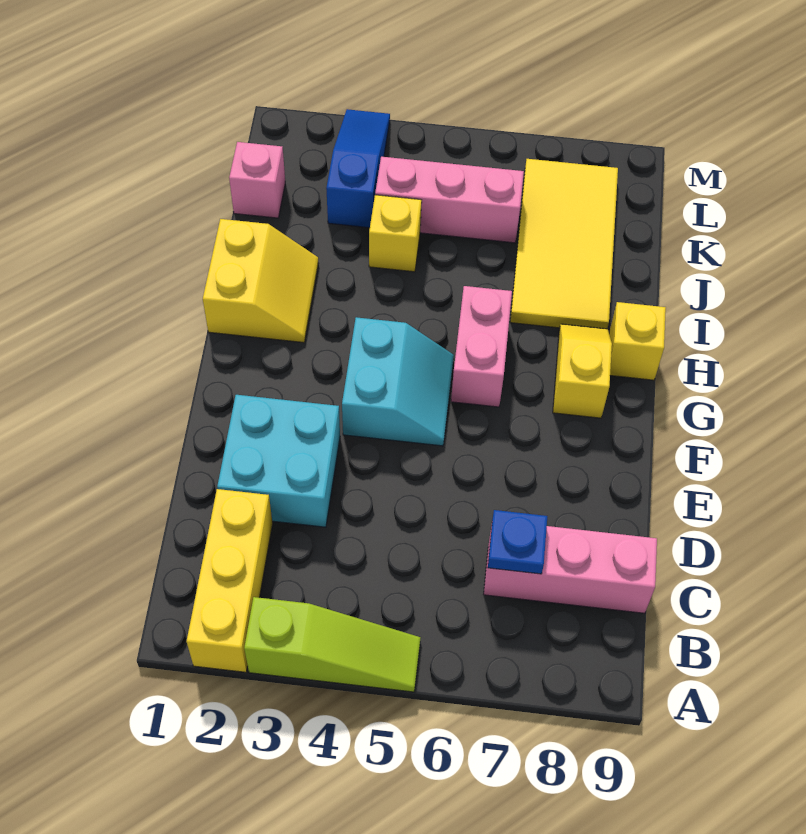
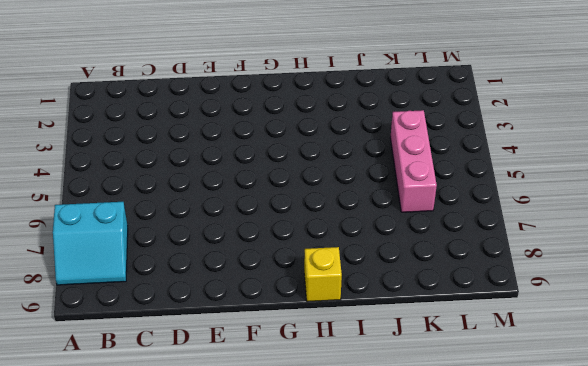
cyan 2x2 slope [53,202,128,285] -> cyan 2x2 slope moved to [342,317,454,446]
none -> yellow 1x3 brick [187,489,273,672]
none -> lime 1x3 slope [244,597,421,692]
none -> pink 1x3 brick [484,526,657,613]

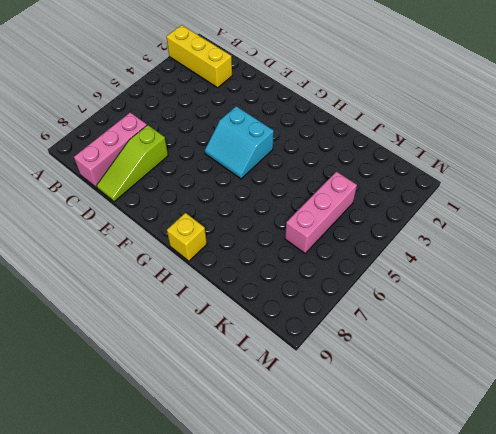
lime 1x3 slope [97,125,168,202] -> lime 1x3 slope moved to [244,597,421,692]
none -> cyan 2x2 brick [217,395,340,527]
none -> pink 1x2 brick [451,286,512,407]
none -> yellow 1x2 slope [553,324,612,418]

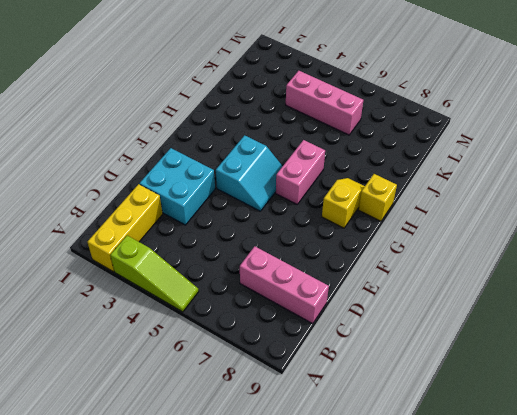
none -> yellow 2x2 slope [203,219,318,343]
none -> yellow 2x4 tile [510,159,618,329]
none -> yellow 1x1 brick [369,195,422,272]

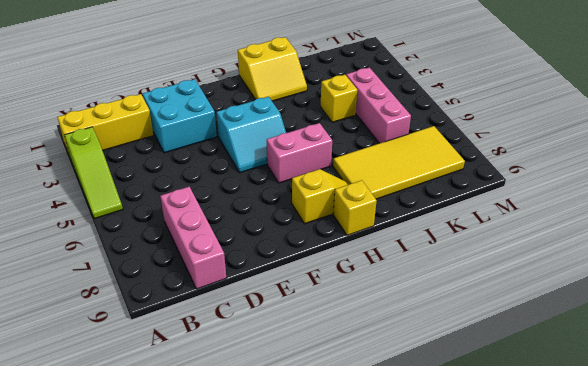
none -> pink 1x1 brick [229,142,285,218]
none -> blue 1x3 slope [326,109,390,228]
none -> blue 1x1 plate [488,510,547,574]

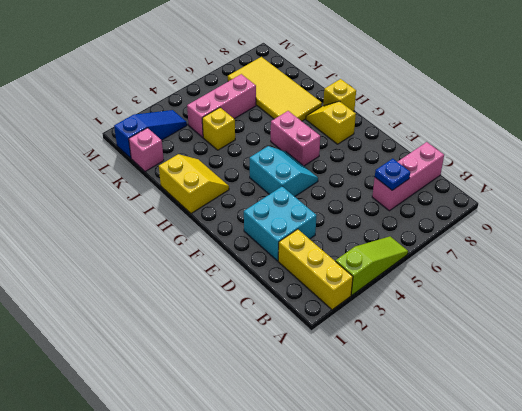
blue 1x3 slope [114,110,187,158] -> blue 1x3 slope turned to [326,109,390,228]

